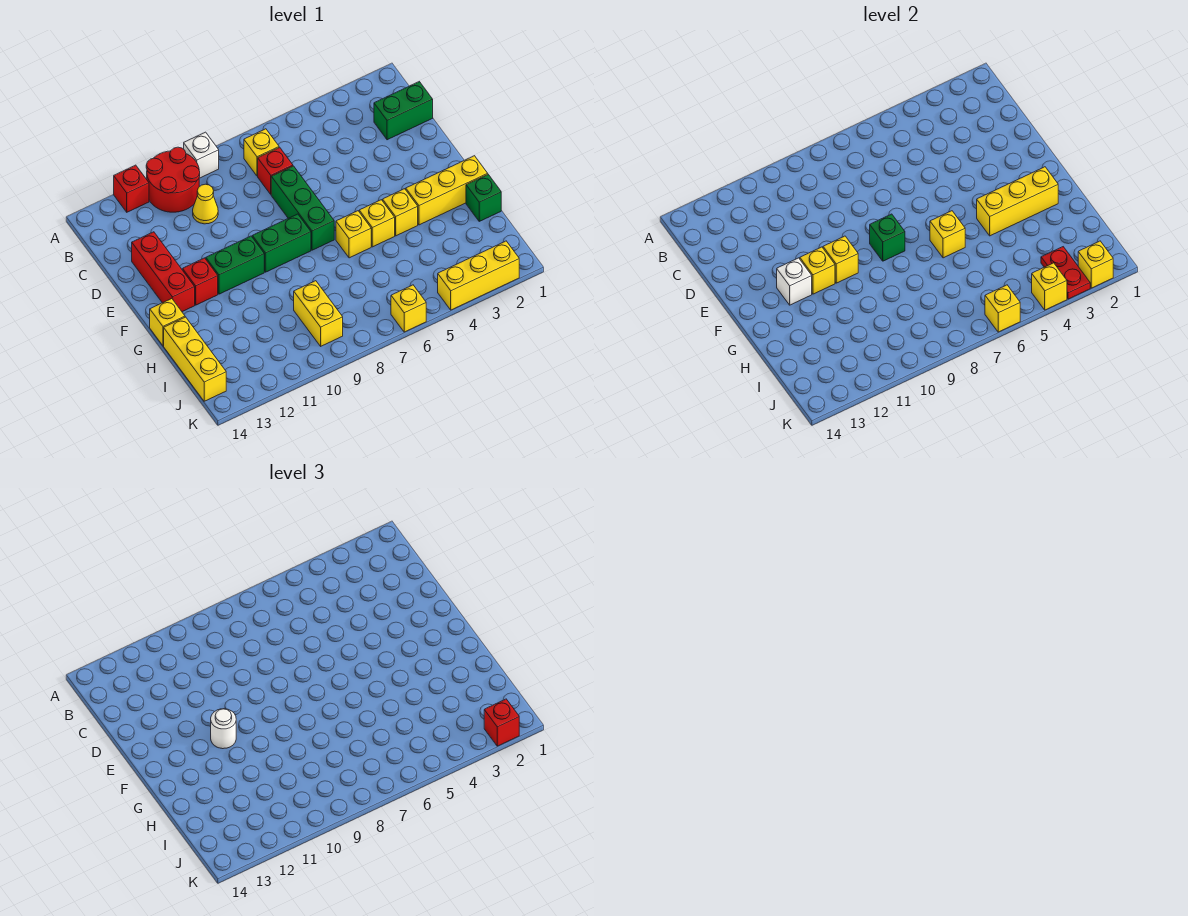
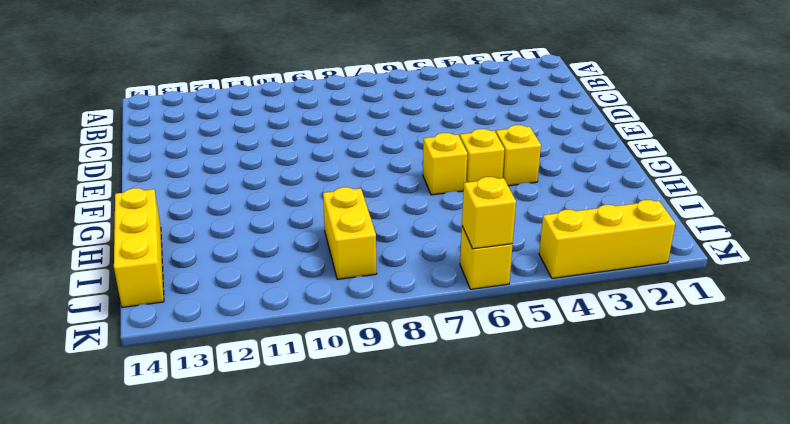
none -> white 1x1 brick [184,132,219,178]
none -> red 2x2 round brick [146,147,200,212]
none -> red 1x1 brick [114,165,149,212]
none -> yellow 1x1 brick [244,129,279,176]

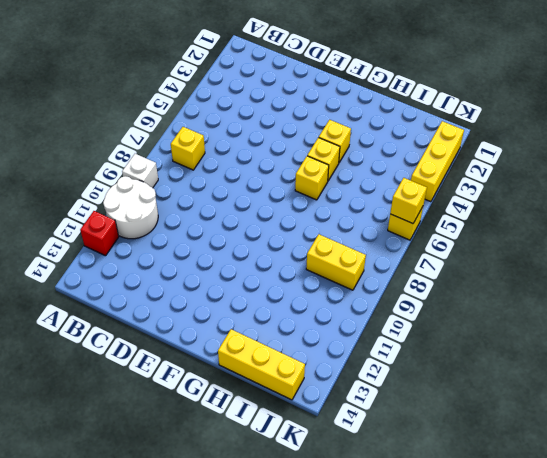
white 2x2 round brick [103,176,158,239] -> red 2x2 round brick [146,147,200,212]
none -> green 1x2 brick [374,82,433,140]
none -> red 1x1 brick [258,147,293,194]
none -> yellow 1x1 cone [193,184,218,224]
none -> green 1x3 brick [271,166,334,250]

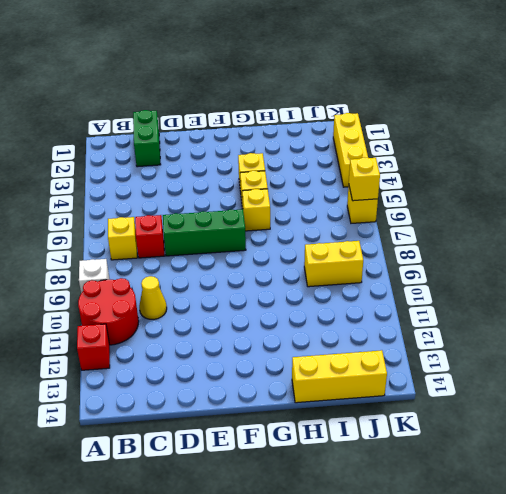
none -> red 1x3 brick [132,232,195,312]
none -> green 1x2 brick [252,214,311,272]
none -> green 1x2 brick [206,236,264,294]
none -> red 1x1 brick [183,258,218,305]

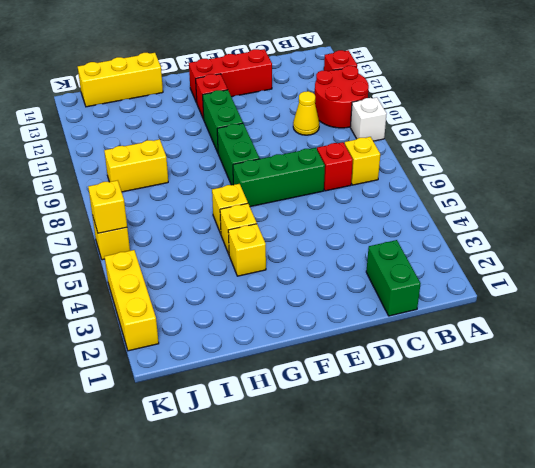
none -> yellow 1x3 brick [406,156,488,225]
none -> yellow 1x1 brick [150,299,185,346]
none -> green 1x1 brick [466,175,501,221]
none -> green 1x1 brick [870,214,905,261]

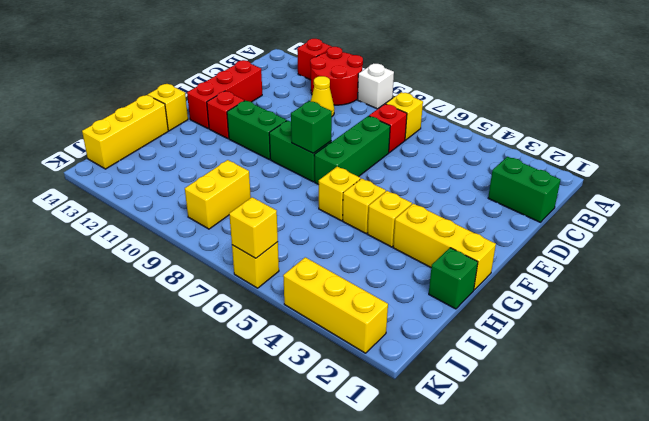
none -> yellow 1x1 brick [823,236,858,283]
none -> yellow 1x1 brick [800,247,835,294]
none -> white 1x1 brick [777,258,812,305]
none -> yellow 1x3 brick [977,167,1058,236]

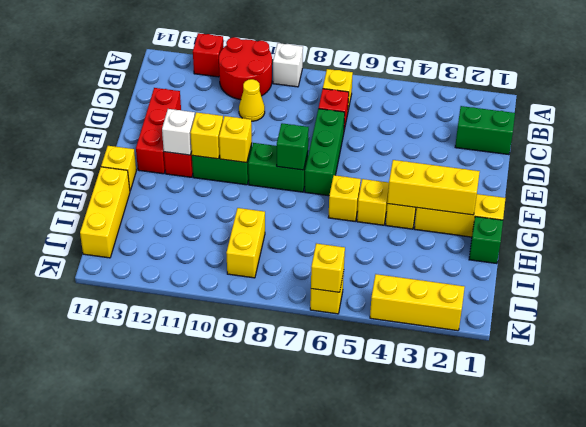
none -> yellow 1x1 brick [930,211,965,258]
none -> red 1x2 plate [1041,247,1090,299]
none -> yellow 1x1 brick [1078,241,1113,288]
none -> yellow 1x1 brick [1032,263,1067,310]

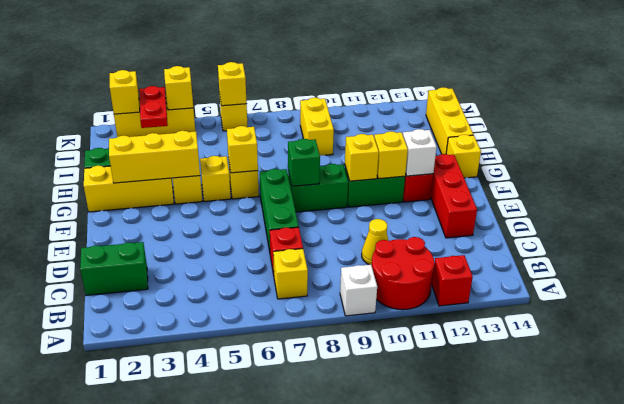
none -> white 1x1 round brick [211,709,236,749]
none -> red 1x1 brick [484,699,519,746]

